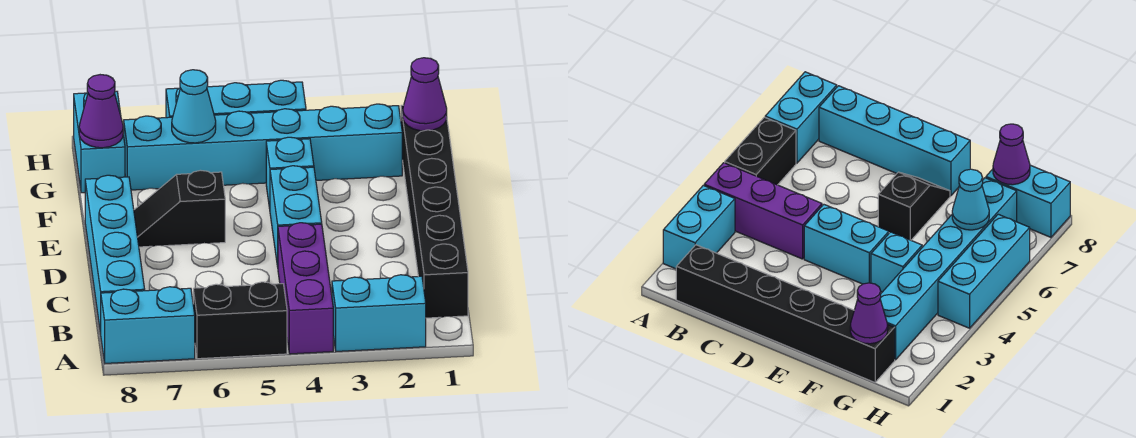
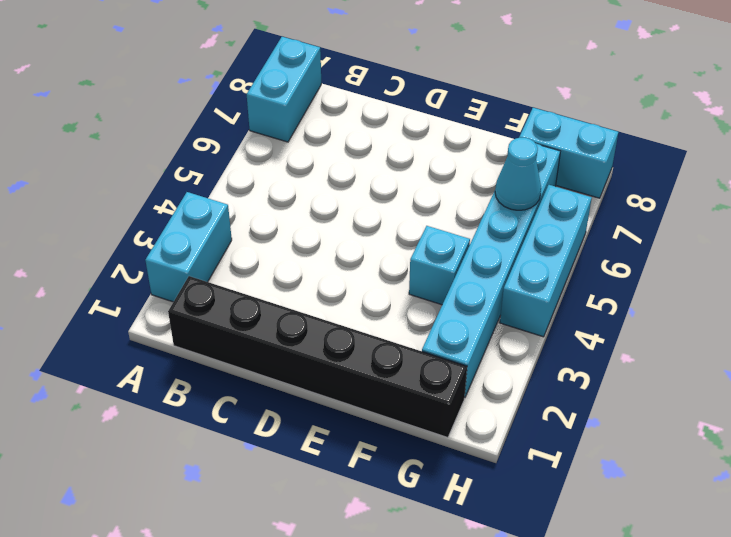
none -> purple 1x3 brick [278,223,333,354]
none -> black 1x2 brick [193,282,287,359]
none -> cyan 1x4 brick [85,175,145,334]

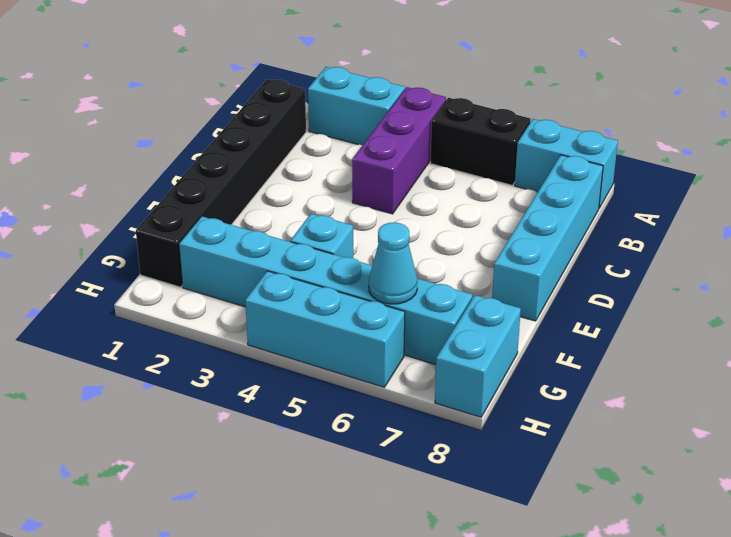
none -> cyan 1x2 brick [270,166,322,267]
none -> black 1x2 slope [134,170,225,247]
none -> purple 1x1 cone [403,58,447,131]

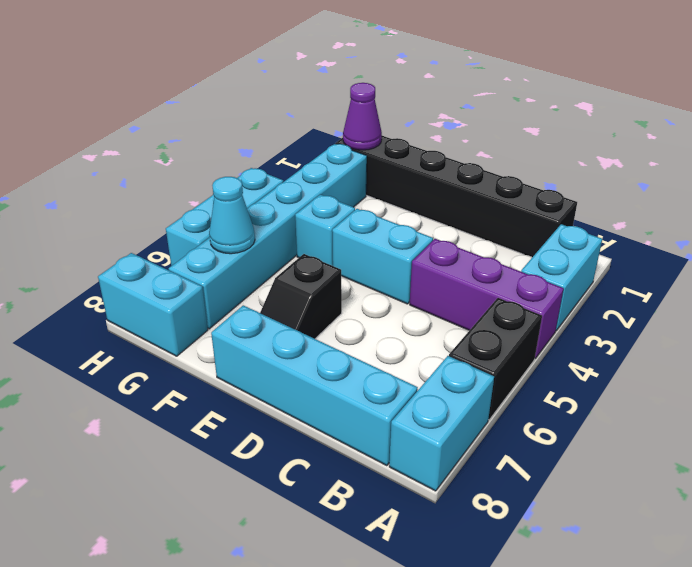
none -> purple 1x1 cone [79,75,123,148]

